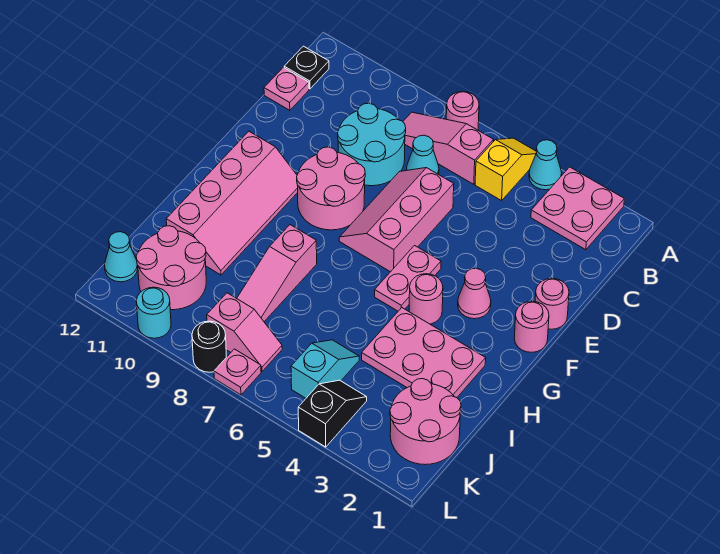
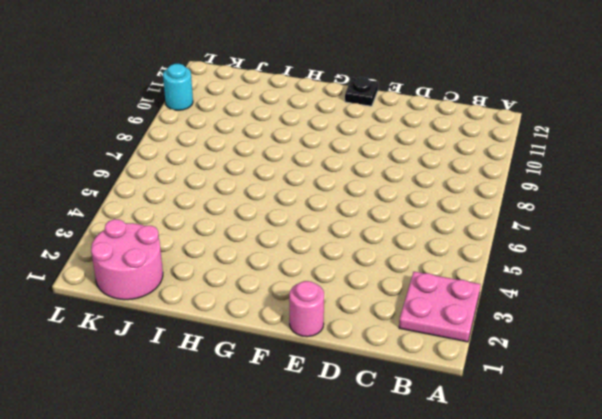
black 1x1 plate [345,77,378,106] -> black 1x1 plate moved to [284,46,329,89]
none -> cyan 1x1 cone [529,140,562,190]
none -> yellow 1x2 slope [475,138,536,201]
none -> pink 1x1 round brick [446,92,479,130]

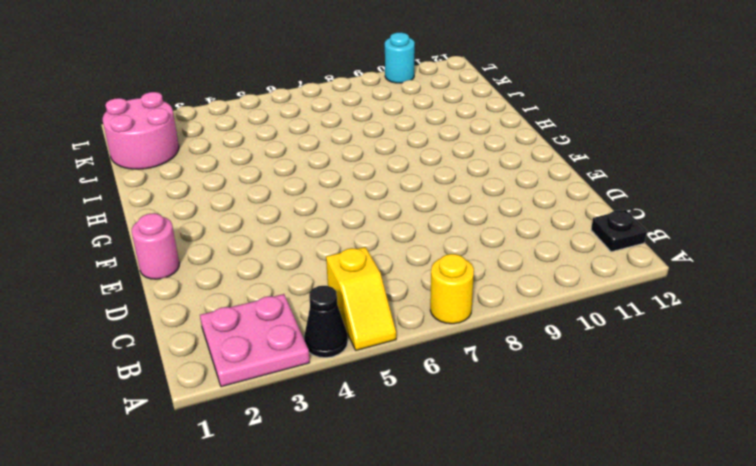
black 1x1 cone [304,286,348,358] -> cyan 1x1 cone [529,140,562,190]
yellow 1x1 round brick [430,254,474,324] -> pink 1x1 round brick [446,92,479,130]
none -> pink 1x3 slope [403,112,494,184]
none -> cyan 1x1 cone [407,135,439,174]
none -> cyan 2x2 round brick [338,103,406,186]

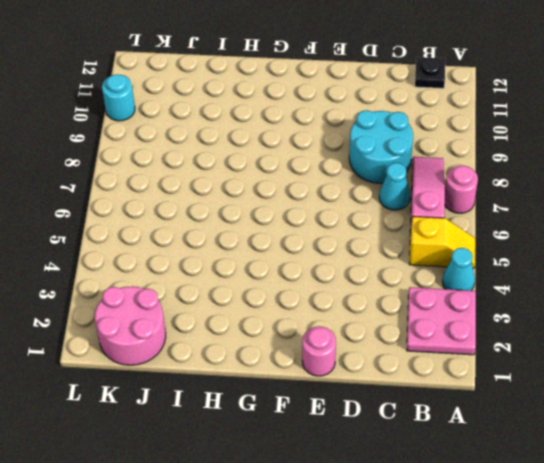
none -> pink 1x1 plate [264,67,309,110]
none -> pink 2x3 slope [339,168,454,272]
none -> pink 2x2 round brick [297,147,365,230]

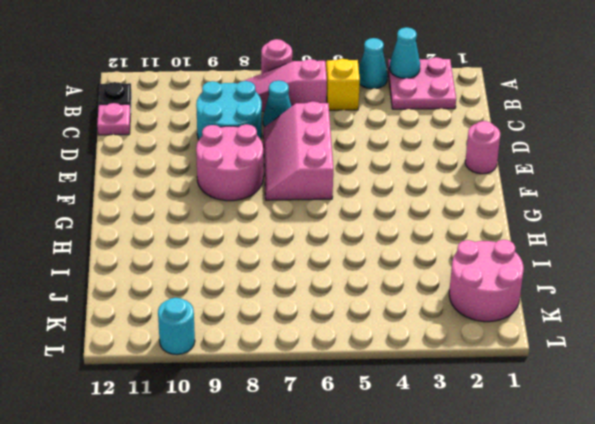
cyan 1x1 cone [390,27,420,78] -> cyan 1x1 cone moved to [105,232,138,282]
none -> pink 1x1 round brick [514,301,549,352]
none -> pink 1x1 cone [458,268,491,319]
none -> pink 1x2 plate [375,246,441,311]

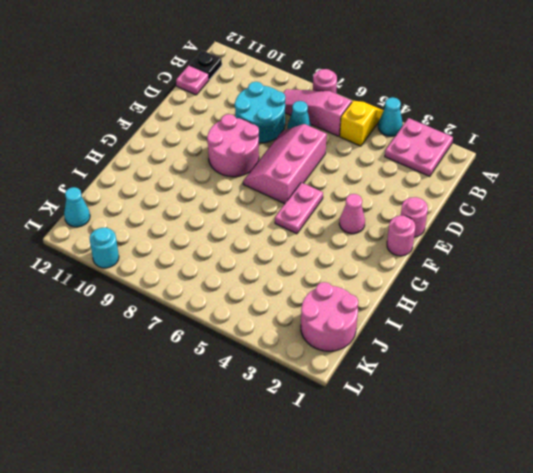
none -> pink 2x4 slope [166,131,298,275]
none -> pink 1x1 round brick [409,274,443,324]
none -> pink 2x3 plate [362,308,486,398]

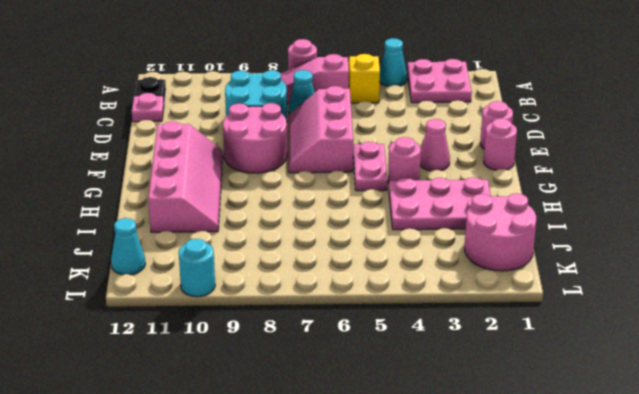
none -> pink 1x3 slope [237,225,317,322]
none -> cyan 1x2 slope [291,340,359,398]
none -> pink 2x2 round brick [136,226,206,310]

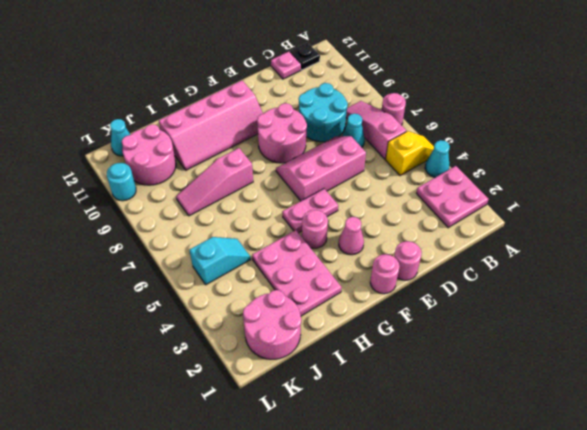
none -> black 1x2 slope [298,380,367,447]
none -> pink 1x2 slope [207,293,282,371]
none -> pink 1x1 plate [214,349,261,395]

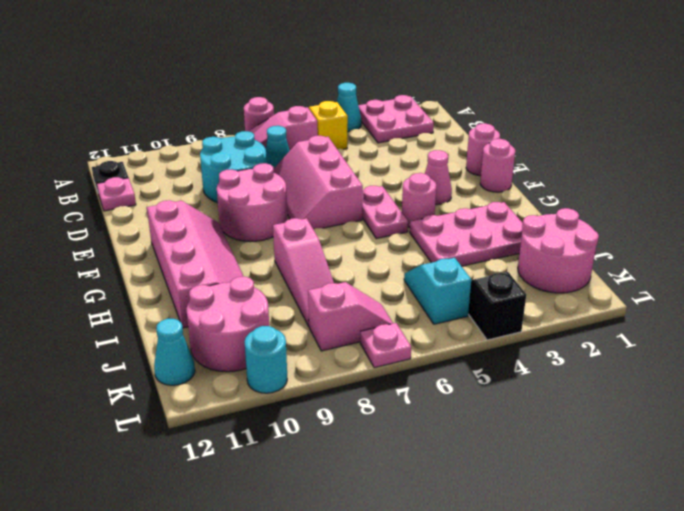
none -> black 1x1 round brick [192,321,226,372]

